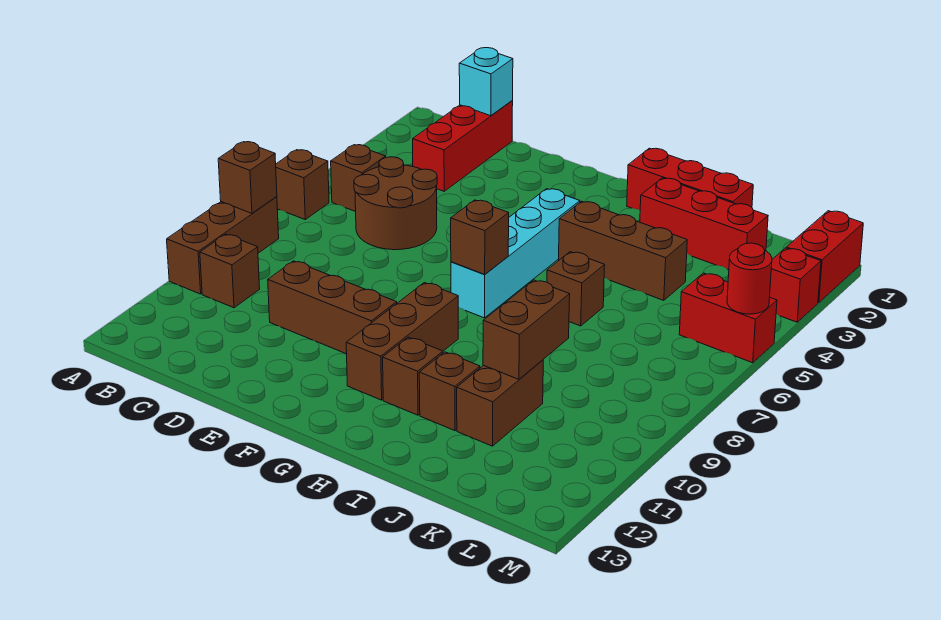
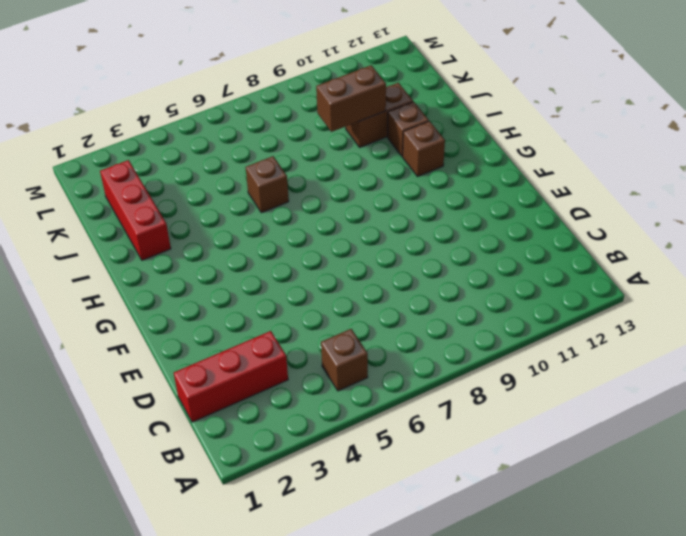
none -> brown 1x1 brick [276,150,329,219]
none -> brown 1x3 brick [167,197,279,294]
none -> brown 1x1 brick [200,234,260,308]

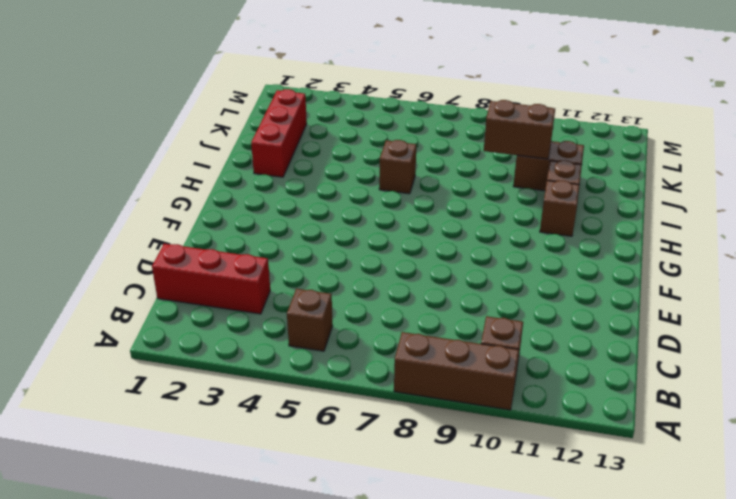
none -> brown 1x1 brick [276,150,329,219]
none -> brown 2x2 round brick [354,157,437,250]
none -> brown 1x3 brick [268,261,397,354]

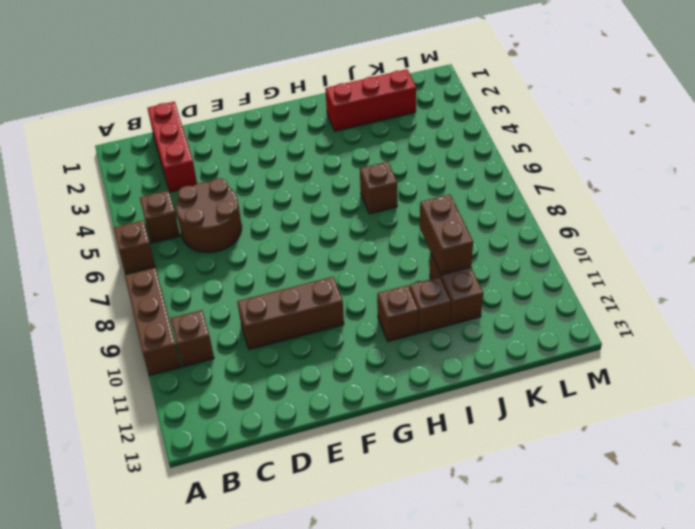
none -> cyan 1x4 brick [451,189,580,318]
none -> brown 1x3 brick [346,283,458,400]
none -> red 1x3 brick [627,148,753,210]

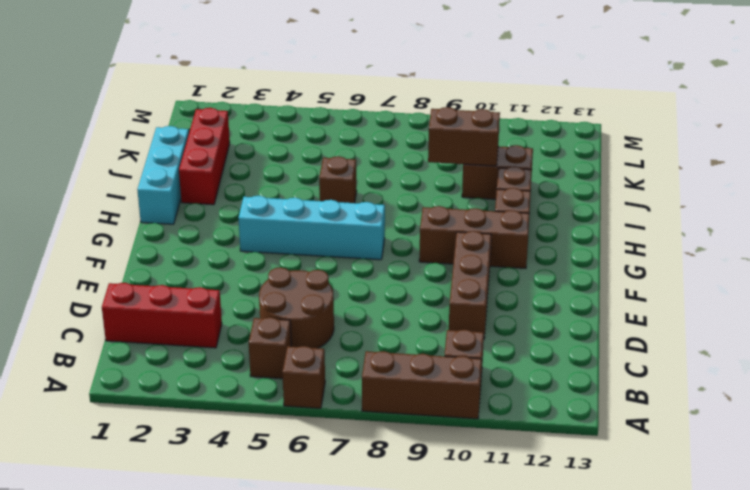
cyan 1x3 brick [137,126,189,224] -> red 1x3 brick [627,148,753,210]
none -> brown 1x3 brick [559,201,687,300]
none -> red 1x2 brick [679,273,777,363]
none -> red 1x2 brick [786,211,863,303]

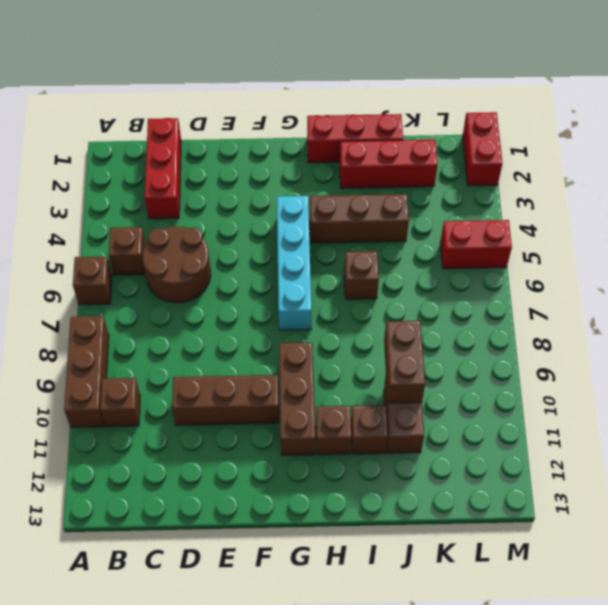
none -> red 1x1 brick [770,248,821,322]
none -> brown 1x1 brick [218,142,277,213]
none -> cyan 1x1 brick [459,48,513,116]

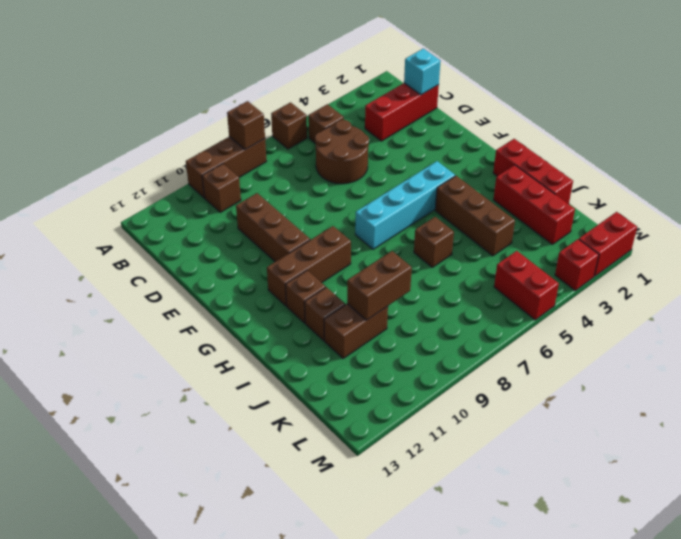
none -> brown 1x1 brick [451,200,509,274]
none -> red 1x1 round brick [727,243,772,314]

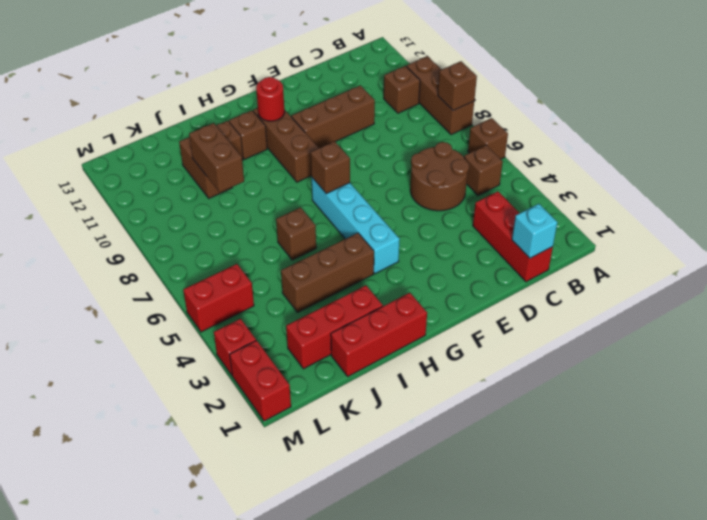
red 1x1 round brick [256,77,285,121] -> red 1x1 round brick moved to [727,243,772,314]

